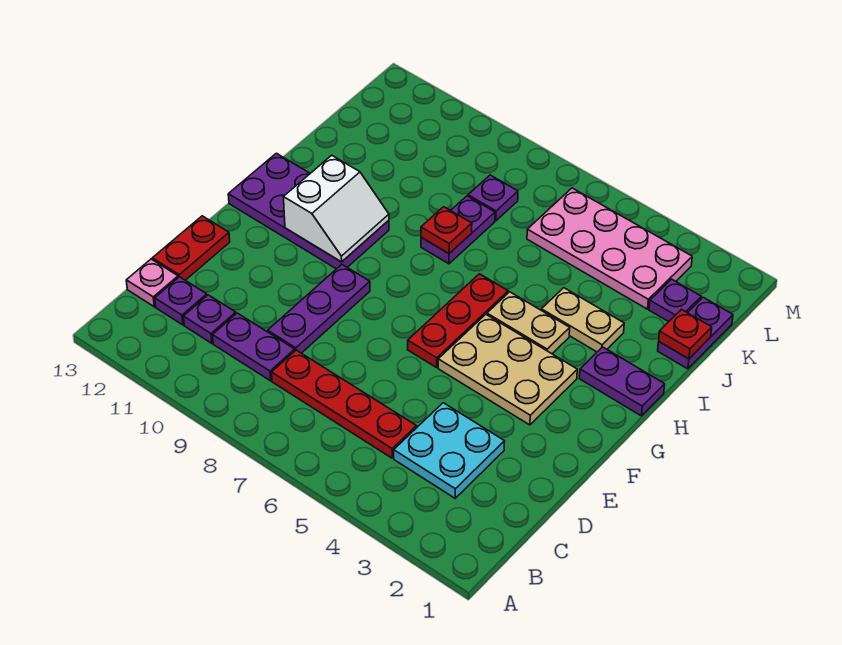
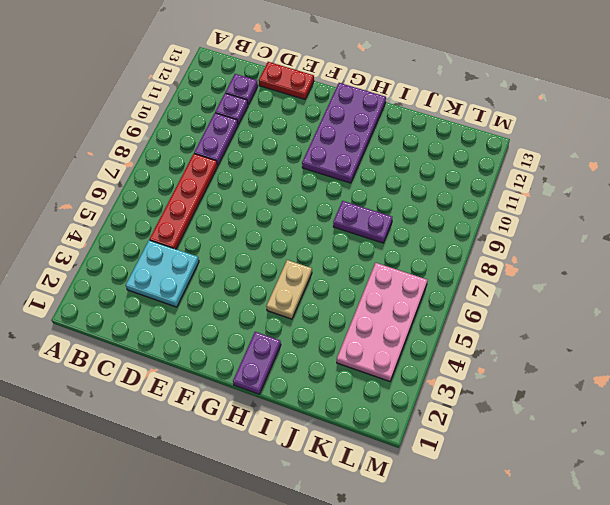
none -> pink 1x1 plate [126,259,178,307]
none -> purple 1x3 plate [268,265,370,353]
none -> tan 2x3 plate [438,314,577,425]

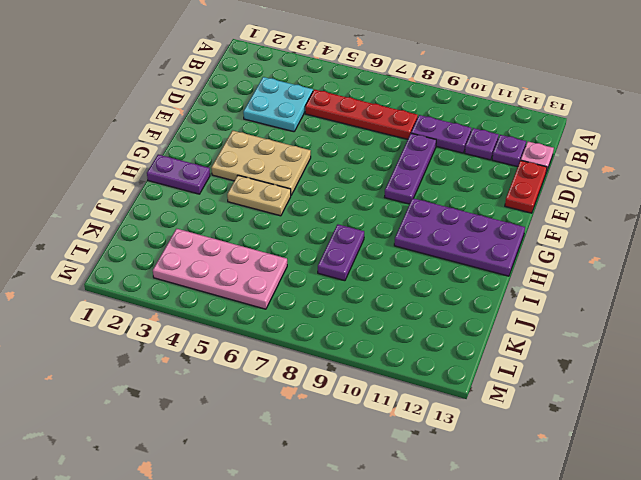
none -> red 1x3 plate [408,274,508,368]
none -> tan 1x2 plate [541,288,624,352]
none -> purple 1x2 plate [658,297,733,369]

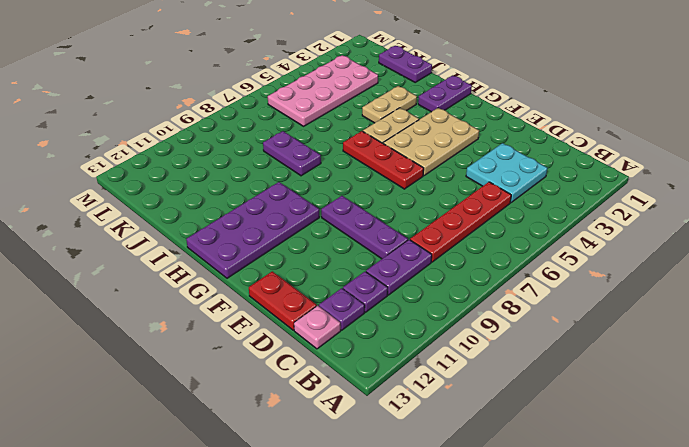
none -> purple 1x1 plate [649,279,701,322]
none -> purple 1x1 plate [468,175,518,221]
none -> white 2x2 slope [284,155,389,262]

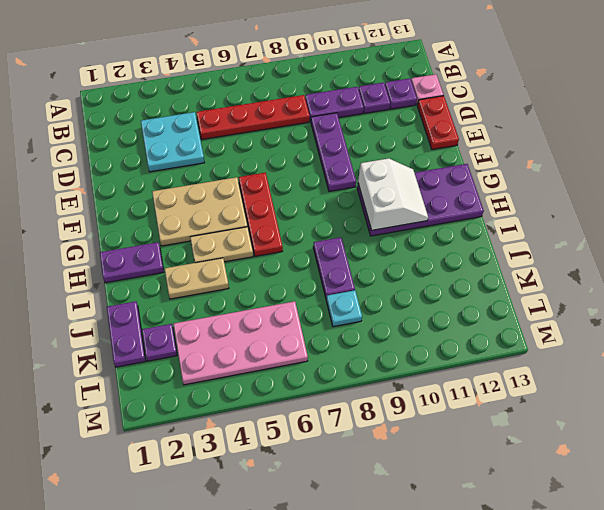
white 2x2 slope [358,158,428,230] -> white 2x2 slope turned to [284,155,389,262]
cyan 1x1 plate [326,290,362,327] -> purple 1x1 plate [468,175,518,221]
none -> red 1x1 plate [421,207,472,254]
none -> red 1x1 plate [659,310,712,359]

